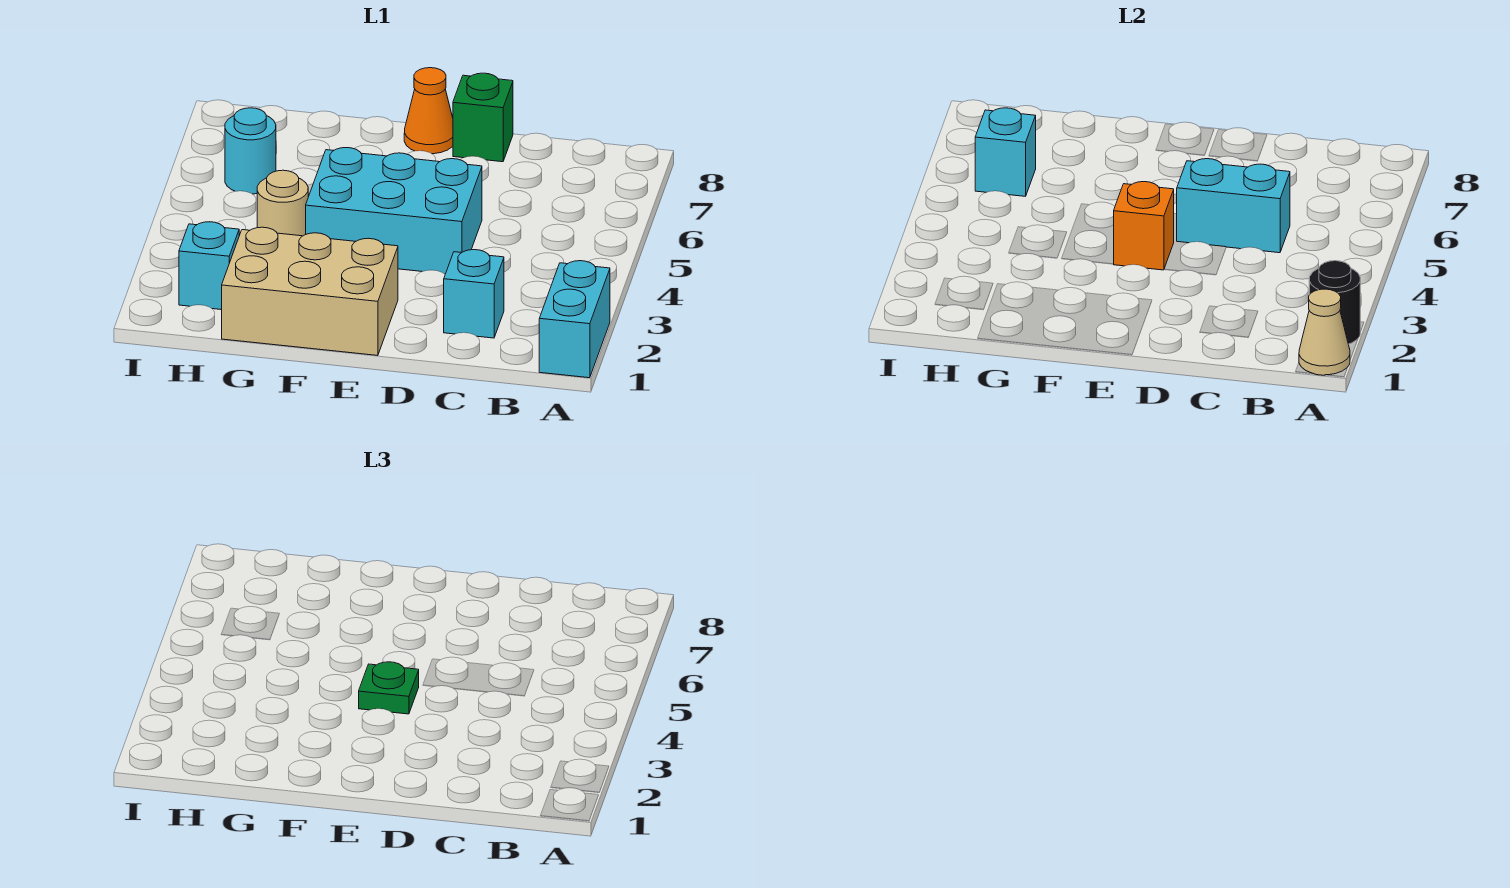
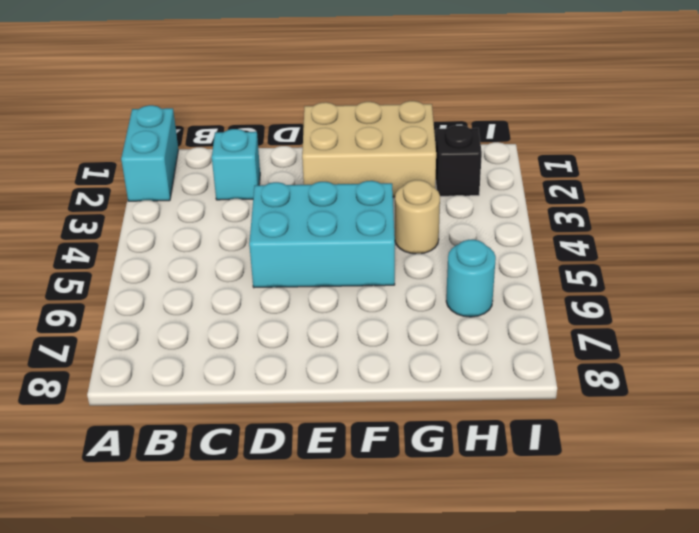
black 1x1 brick [436,125,482,196] -> cyan 1x1 brick [179,222,239,310]
none -> green 1x1 brick [453,73,513,162]
none -> orange 1x1 cone [404,68,453,154]
none -> tan 1x1 cone [1299,289,1350,375]

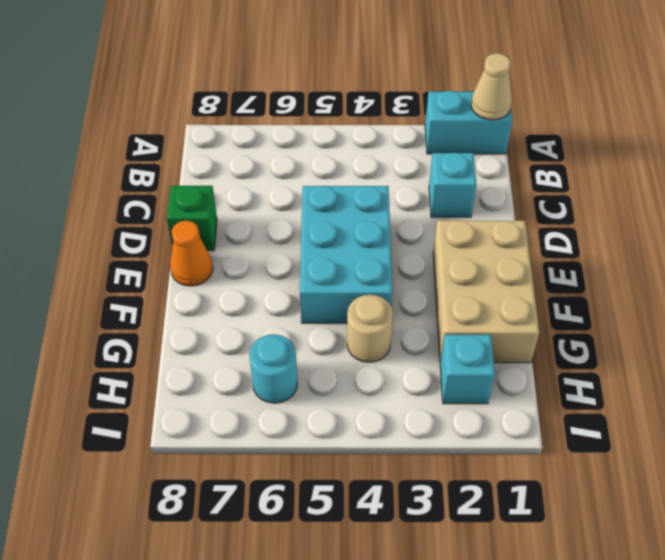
none -> black 1x1 round brick [1309,261,1361,344]
none -> cyan 1x2 brick [1177,159,1290,253]
none -> orange 1x1 brick [1114,182,1174,270]

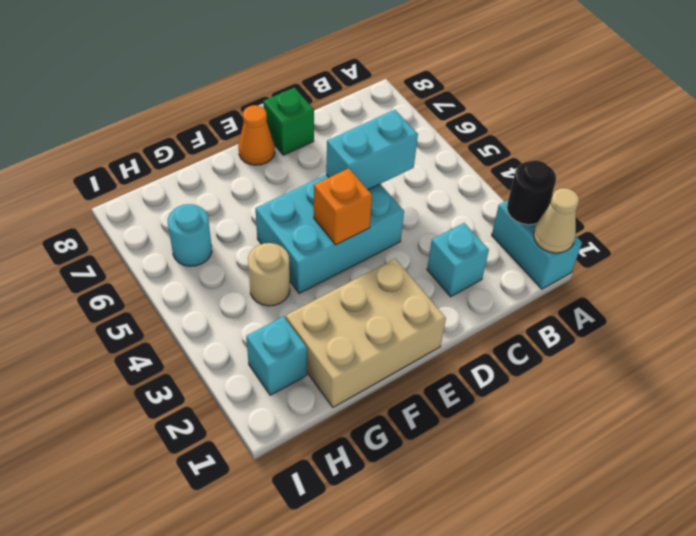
none -> cyan 1x1 brick [975,108,1036,196]
none -> green 1x1 plate [359,662,419,714]

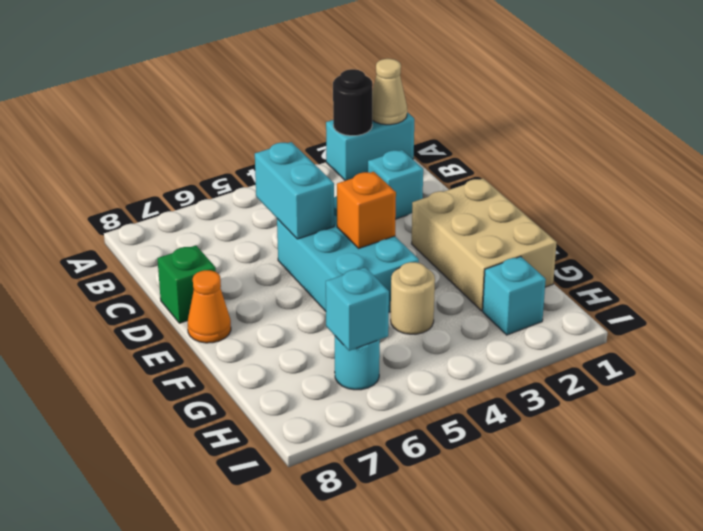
none -> green 1x1 plate [359,662,419,714]

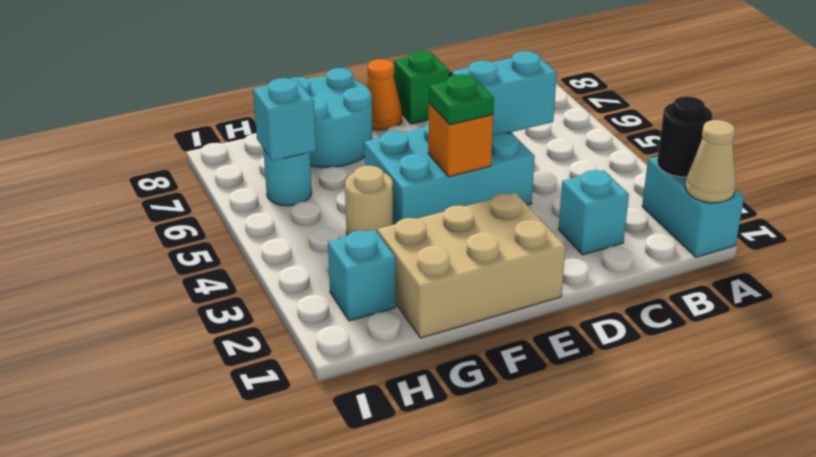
cyan 2x2 round brick [289,68,372,167] -> none

